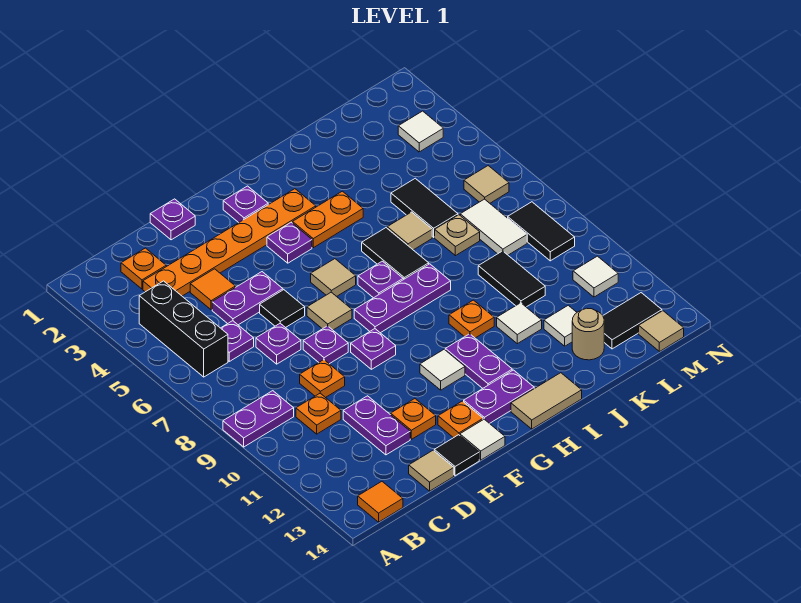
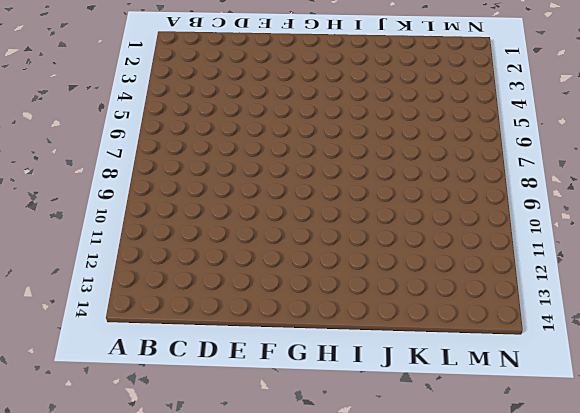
none -> purple 1x2 plate [223,391,294,447]
none -> black 1x3 brick [139,281,228,377]
none -> orange 1x1 tile [358,482,403,522]
none -> orange 1x1 plate [121,248,166,289]

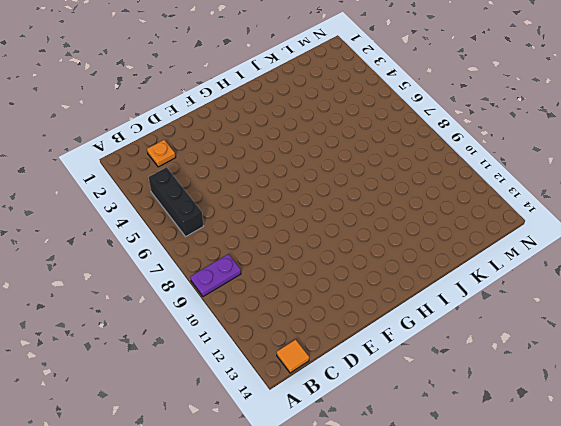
none -> orange 1x6 plate [143,189,316,296]
none -> purple 1x1 plate [221,321,254,361]
none -> orange 1x1 plate [296,393,341,434]
none -> orange 1x1 tile [190,269,235,310]

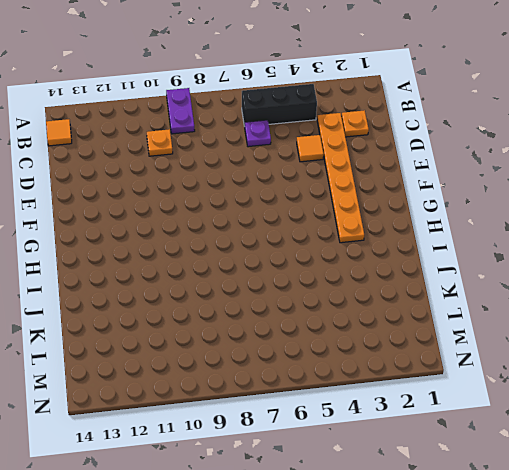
none -> purple 1x2 plate [212,272,283,325]
none -> purple 1x1 plate [256,323,301,364]
none -> orange 1x1 plate [300,360,345,398]
none -> purple 1x2 plate [343,396,410,455]

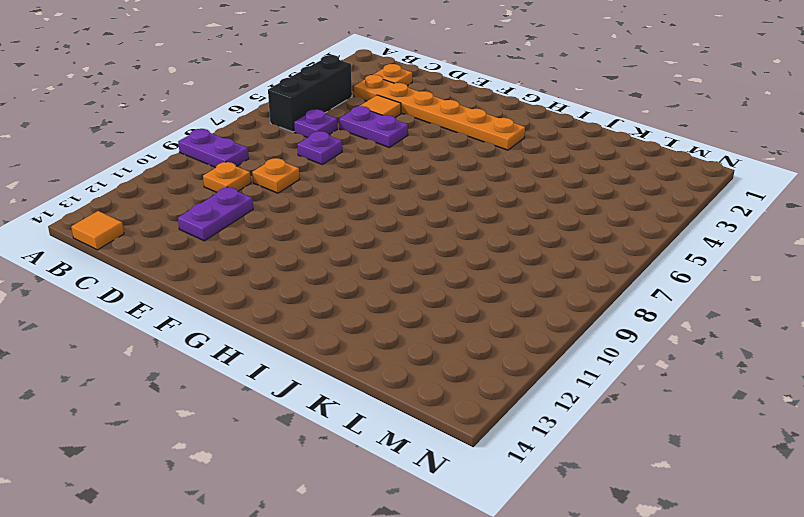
none -> tan 1x1 tile [409,450,454,491]
none -> purple 1x1 plate [150,199,195,240]
none -> black 1x1 tile [260,290,305,328]
none -> purple 1x1 plate [303,326,348,364]

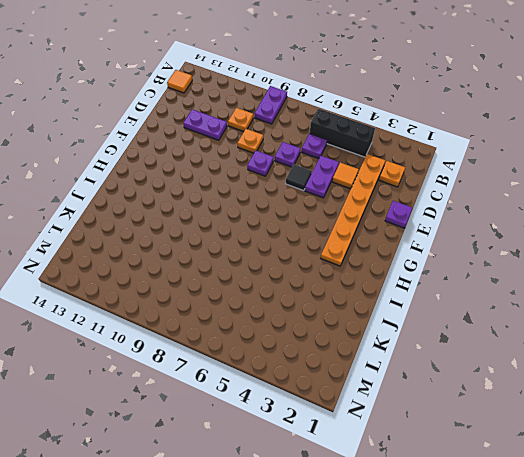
none -> tan 1x1 tile [409,450,454,491]
none -> orange 1x1 plate [391,399,436,439]
none -> black 1x1 tile [434,435,479,476]
none -> tan 1x1 tile [307,292,352,330]

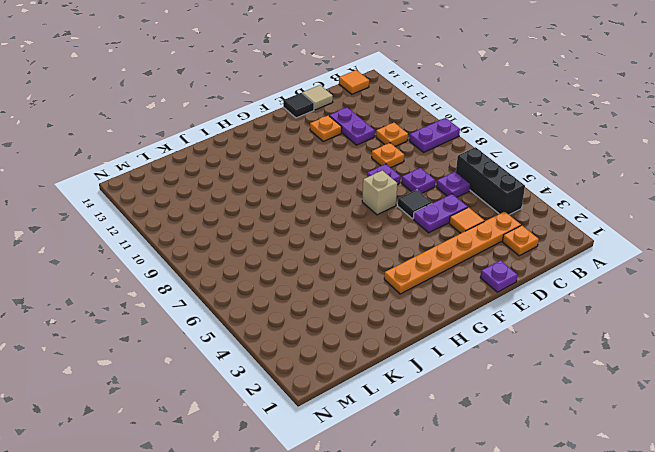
tan 1x1 brick [362,170,397,215] -> tan 1x1 tile [307,292,352,330]
none -> purple 1x1 plate [351,329,396,369]
none -> orange 1x1 plate [438,401,483,438]
none -> white 1x1 tile [460,419,505,460]
none -> purple 1x1 plate [223,186,268,223]

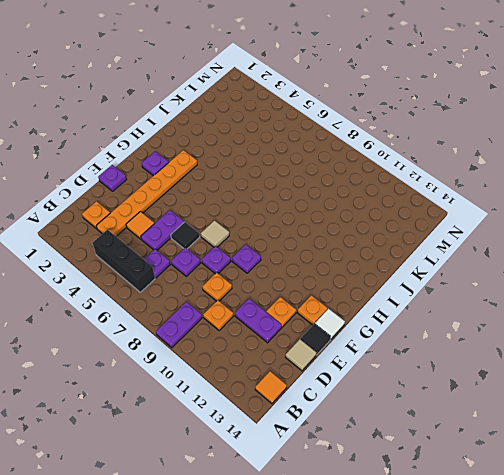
none -> purple 1x1 plate [267,222,312,263]
none -> tan 1x1 tile [311,259,356,296]
none -> purple 1x3 plate [354,264,451,333]
none -> white 1x1 tile [420,349,465,390]

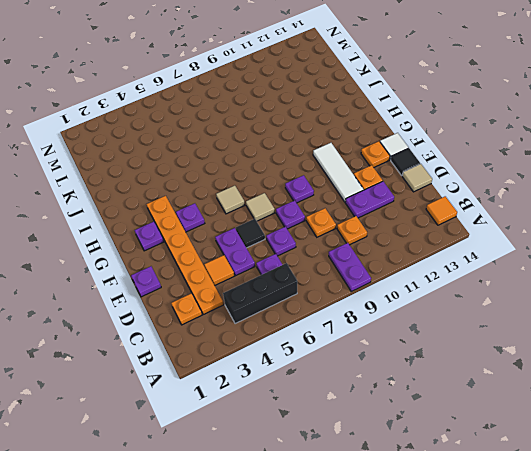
white 1x3 tile [313,143,364,202] -> white 1x1 tile [420,349,465,390]
none -> purple 1x3 plate [354,264,451,333]
none -> purple 1x2 plate [464,370,534,424]
none -> orange 1x2 plate [293,191,363,248]
none -> purple 1x1 plate [358,261,403,298]

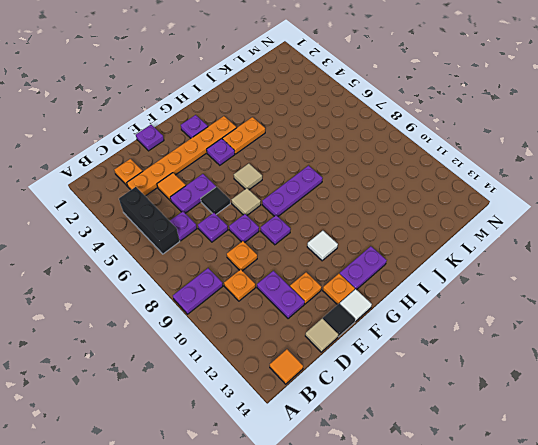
none -> purple 1x1 plate [358,261,403,298]
none -> purple 1x2 plate [445,334,512,388]
none -> tan 1x2 tile [511,373,582,429]
none -> black 1x2 tile [362,228,429,280]

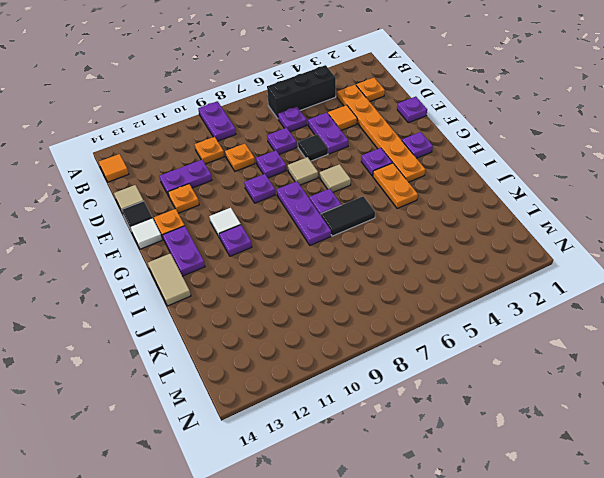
purple 1x1 plate [219,225,252,256] -> purple 1x2 plate [445,334,512,388]
none -> orange 1x1 plate [449,300,494,338]
none -> tan 1x1 tile [387,212,432,250]
none -> white 1x1 tile [497,303,542,344]
none -> black 1x2 tile [391,178,458,237]

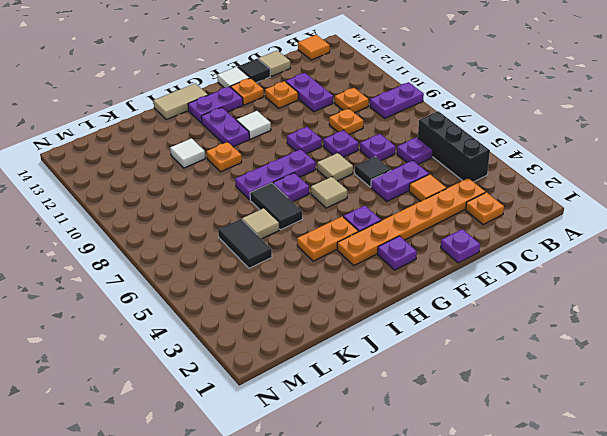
none -> tan 1x1 plate [435,215,480,256]
none -> black 1x2 tile [478,251,545,307]
none -> white 1x1 tile [544,305,577,346]
none -> tan 1x1 round brick [572,308,604,360]

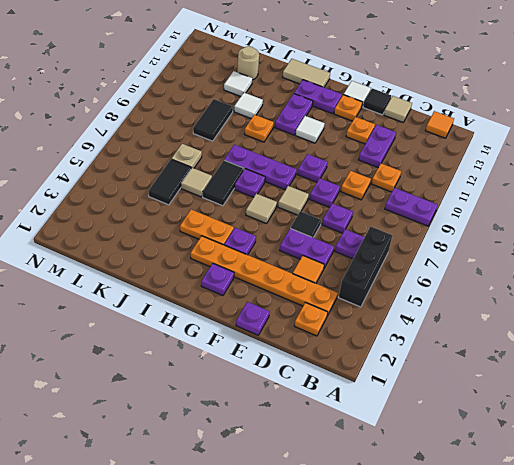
none -> white 1x2 tile [460,199,527,255]
none -> black 1x2 tile [603,293,662,349]
none -> white 1x1 tile [398,111,443,152]
none -> tan 1x1 tile [464,166,509,203]

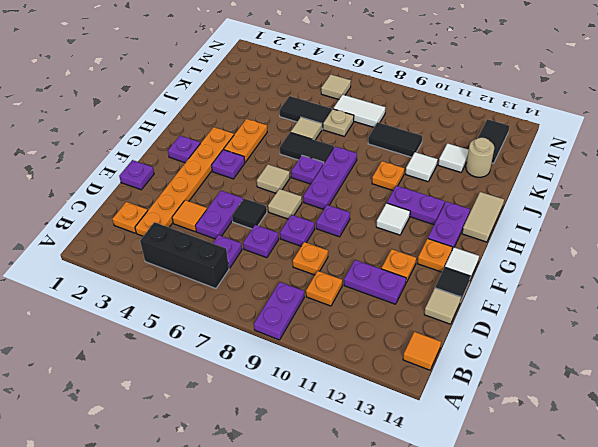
none -> white 1x1 tile [398,111,443,152]
none -> black 1x2 tile [508,202,575,261]
none -> white 1x1 tile [573,256,618,297]
none -> tan 1x1 tile [639,311,684,352]

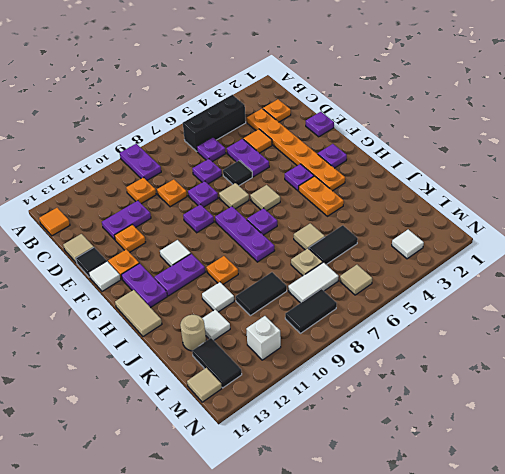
white 1x1 brick [246,316,281,360] -> white 1x1 tile [573,256,618,297]
none -> black 1x2 tile [362,228,429,280]

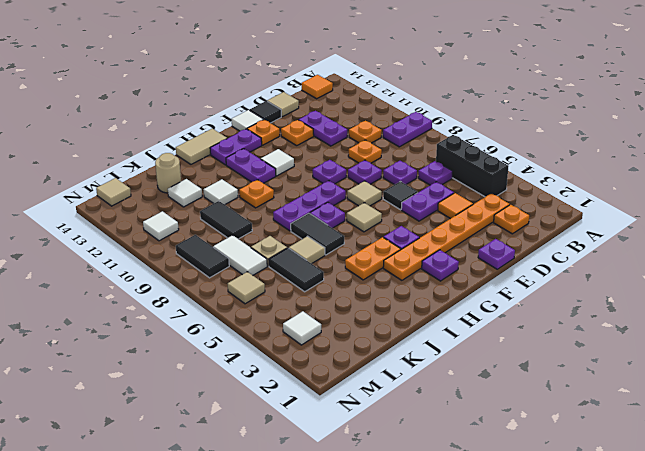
none -> black 1x2 tile [603,293,662,349]

